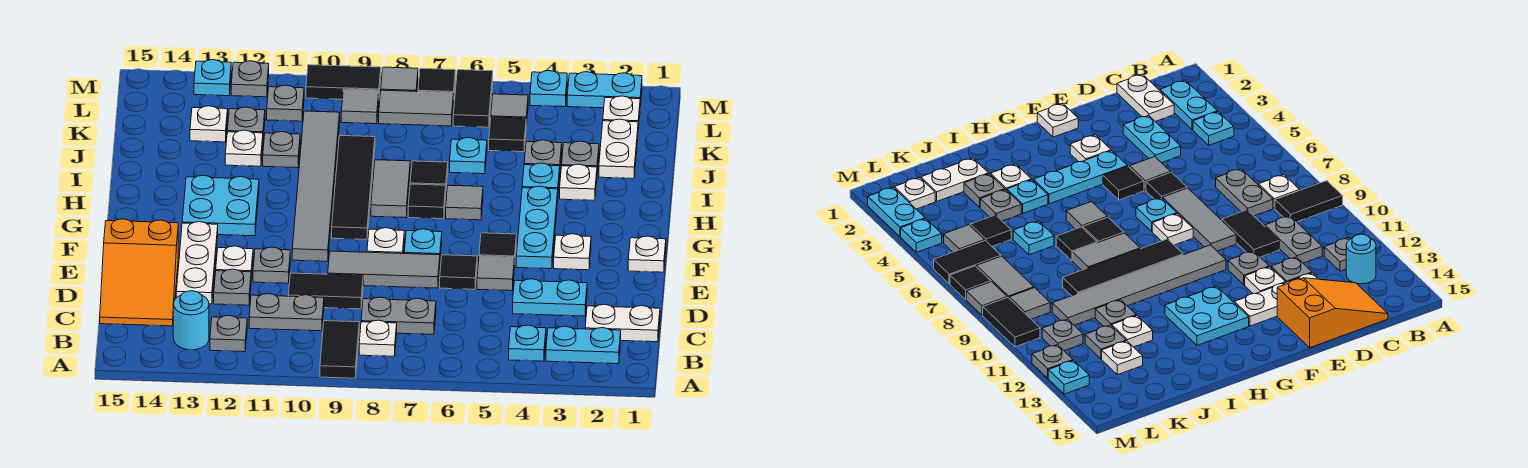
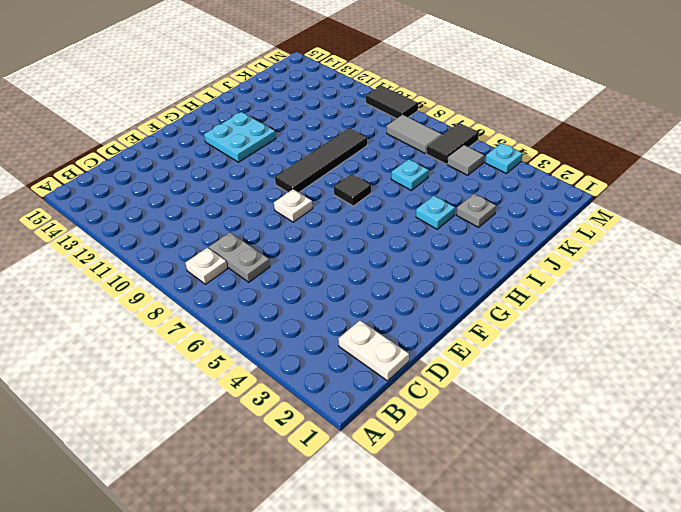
none -> black 1x2 tile [320,321,359,378]
none -> cyan 1x2 plate [546,326,621,364]
none -> cyan 1x1 plate [509,325,546,361]
none -> grey 1x1 plate [210,316,247,352]

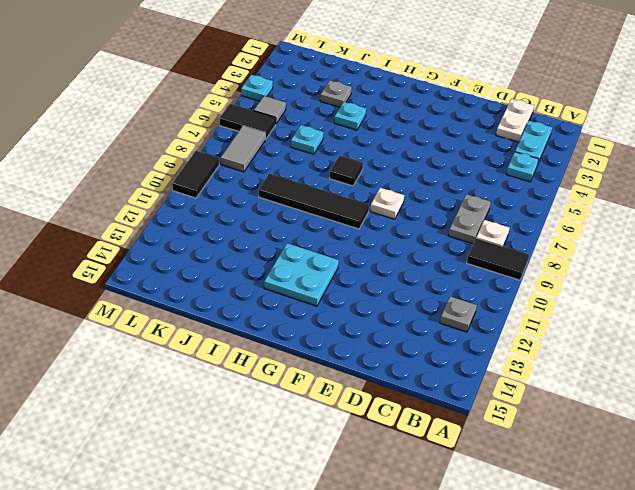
none -> cyan 1x1 round brick [173,291,209,350]
none -> grey 1x2 plate [249,294,324,331]
none -> orange 2x3 slope [100,219,178,326]
none -> cyan 1x2 plate [513,279,587,316]

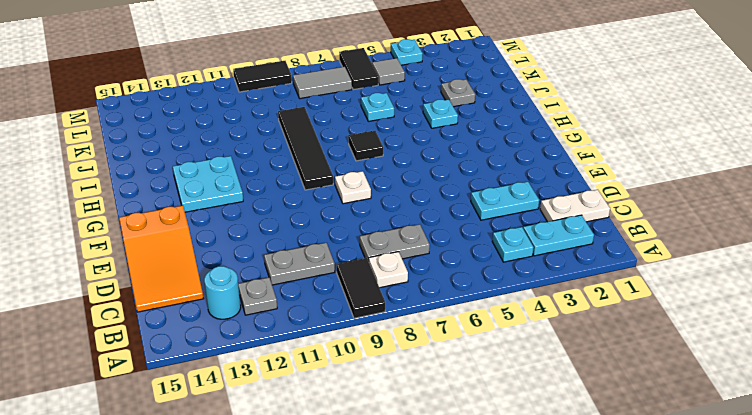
none -> black 1x2 tile [288,273,363,309]
none -> grey 1x1 plate [214,269,251,305]
none -> white 1x3 plate [176,222,218,304]
none -> grey 1x1 tile [477,256,515,291]

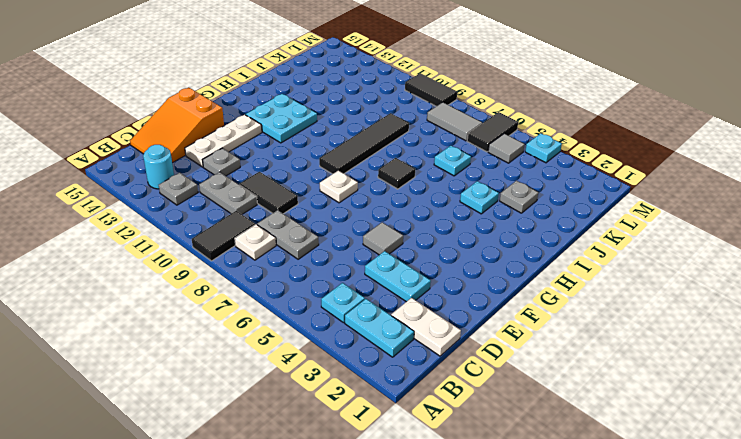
none -> black 1x1 tile [440,255,477,289]
none -> grey 1x3 tile [328,251,440,288]
none -> grey 1x1 plate [253,247,290,283]
none -> white 1x1 plate [216,246,253,279]

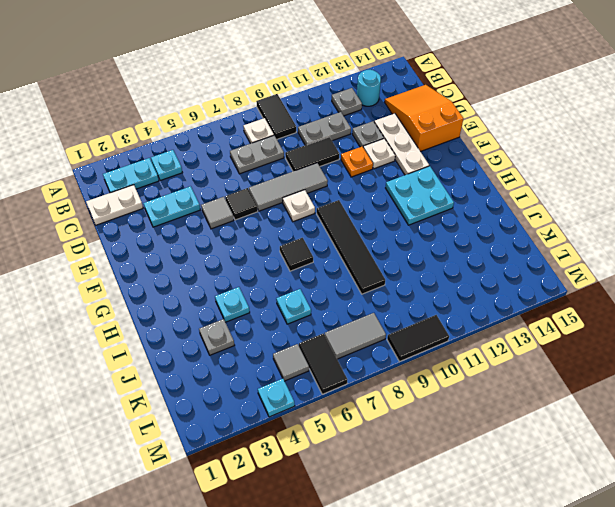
orange 1x1 plate [341,147,373,177] -> grey 1x1 plate [253,247,290,283]
none -> white 1x1 plate [628,236,666,272]
none -> white 1x1 plate [554,234,591,270]
none -> cyan 1x3 plate [516,186,558,269]
none -> black 1x1 tile [479,233,516,257]

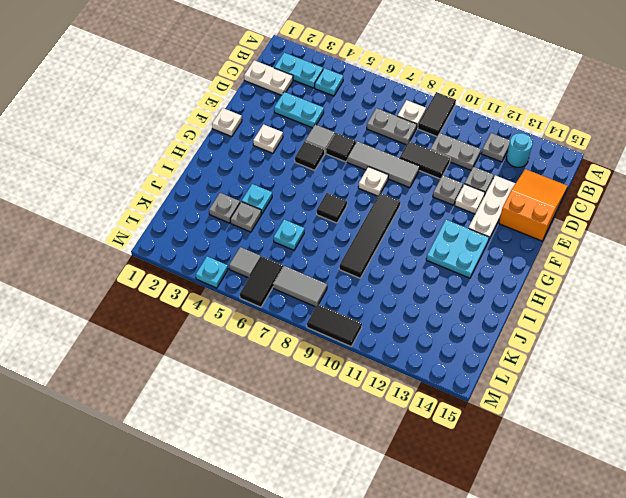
none -> cyan 1x3 plate [516,186,558,269]
none -> cyan 1x1 plate [404,229,442,258]
none -> grey 1x6 tile [292,111,340,261]
none -> grey 1x1 tile [446,185,483,220]

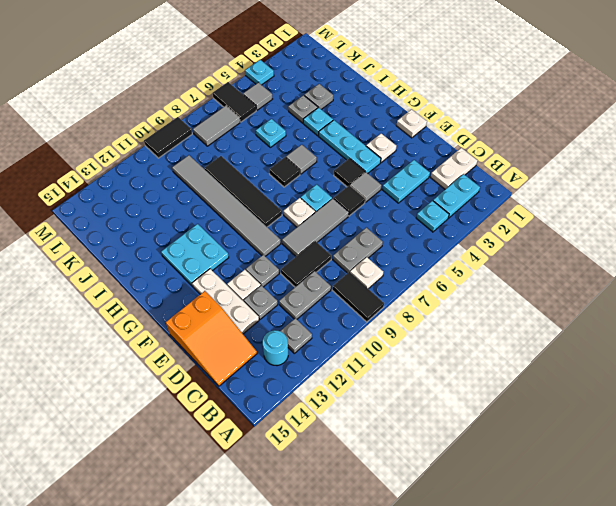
none -> grey 1x2 tile [371,160,410,218]
none -> white 1x1 plate [560,164,597,200]
none -> black 1x1 tile [410,161,448,187]
none -> white 1x2 plate [599,119,638,178]

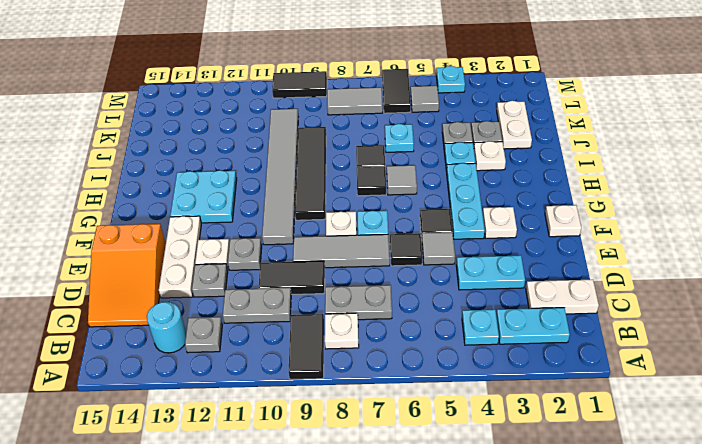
none -> grey 1x2 tile [371,160,410,218]
none -> grey 1x1 plate [263,132,300,168]
none -> white 1x1 plate [225,130,263,166]
none -> black 1x1 tile [489,117,526,152]

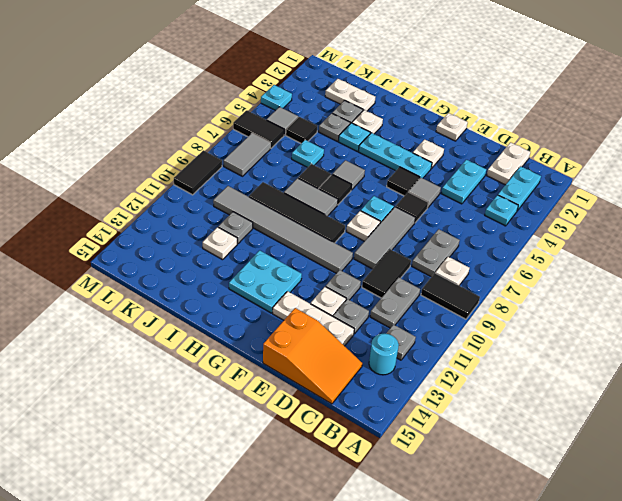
none -> grey 1x1 plate [227,107,265,137]
none -> white 1x1 plate [190,106,228,142]
none -> white 1x1 plate [603,96,640,130]
none -> grey 1x1 tile [341,89,379,124]

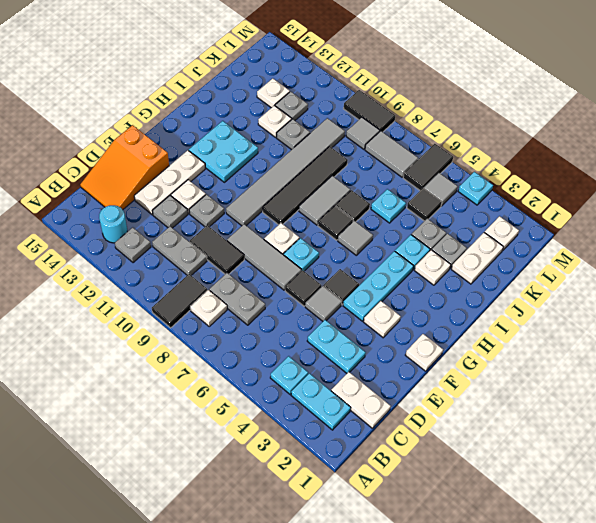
none -> grey 1x1 plate [267,85,304,121]
none -> cyan 1x2 plate [567,72,642,108]
none -> black 1x1 tile [418,68,455,93]
none -> grey 1x1 tile [381,67,418,92]

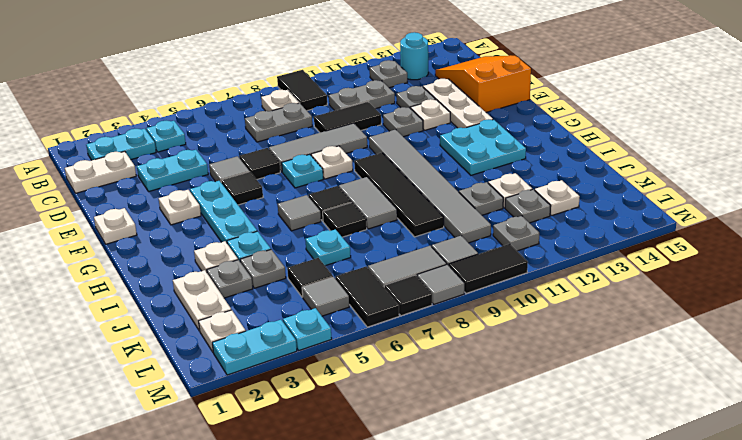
none -> grey 1x1 plate [231,61,269,97]
none -> cyan 1x1 plate [194,60,231,96]

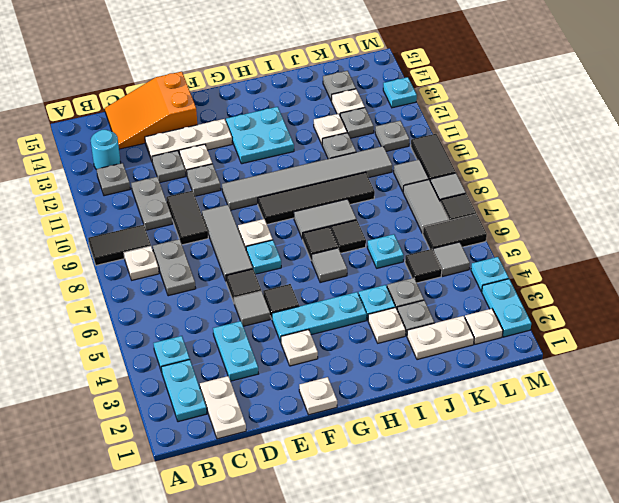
grey 1x1 plate [323,71,356,100] -> grey 1x1 plate moved to [231,61,269,97]

